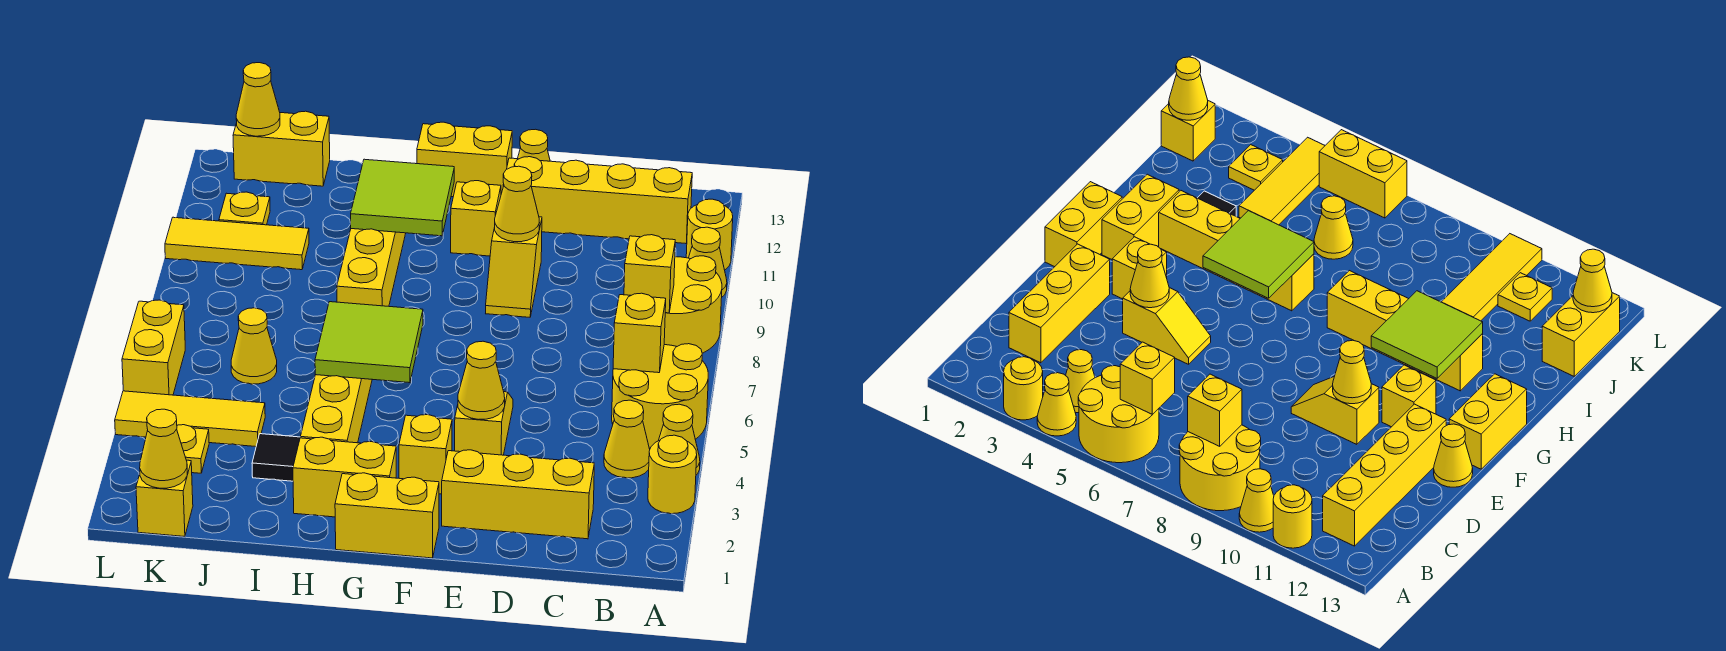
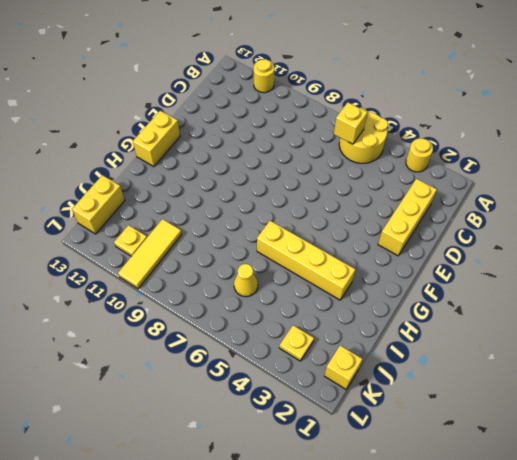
none -> yellow 1x1 cone [658,404,700,475]
none -> yellow 2x2 round brick [664,256,722,353]
none -> yellow 1x1 cone [689,227,727,297]
none -> yellow 1x1 cone [604,400,650,478]

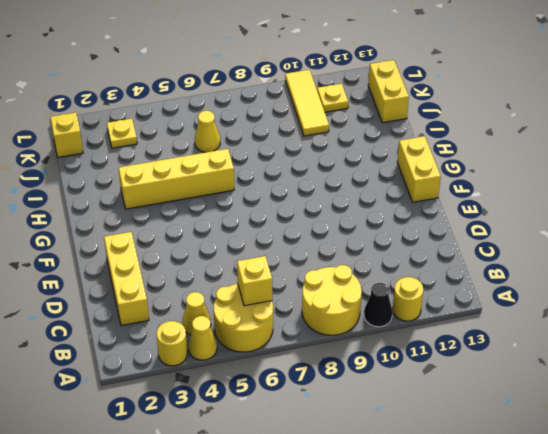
black 1x1 cone [364,283,393,327] -> yellow 1x1 cone [689,227,727,297]
none -> yellow 1x4 brick [503,157,692,243]
none -> yellow 1x2 slope [455,392,513,455]
none -> yellow 1x2 slope [486,217,542,317]
none -> yellow 1x1 cone [518,129,550,161]

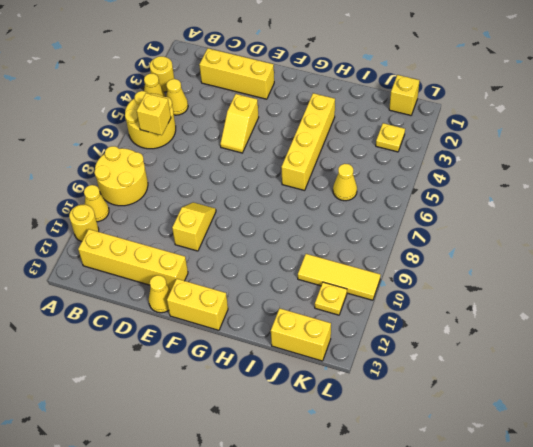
none -> yellow 1x2 brick [335,473,439,558]
none -> yellow 1x1 brick [399,415,452,494]
none -> yellow 1x1 brick [451,181,501,256]
none -> yellow 1x2 brick [293,437,396,517]

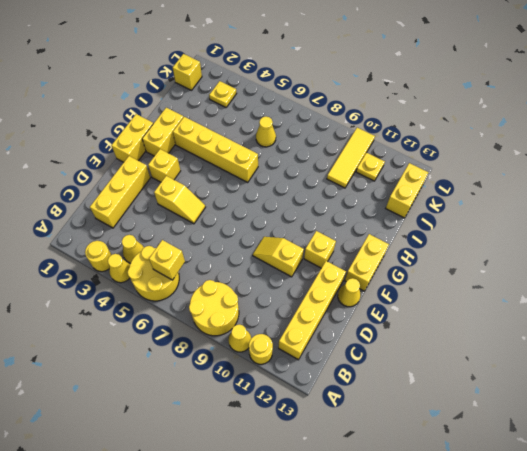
none -> yellow 1x4 brick [337,229,406,306]
none -> black 1x1 tile [252,434,300,481]
none -> yellow 1x3 tile [115,391,265,447]
none -> yellow 1x2 brick [122,300,185,395]

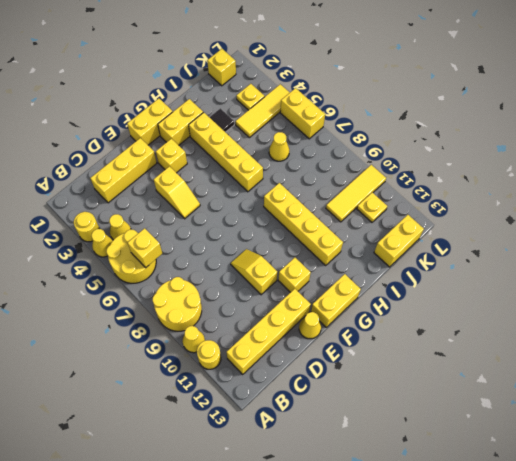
none -> yellow 1x1 brick [624,235,675,313]
none -> yellow 1x1 cone [458,341,505,419]
none -> yellow 1x1 cone [495,166,539,242]
none -> lime 2x2 tile [315,302,423,383]

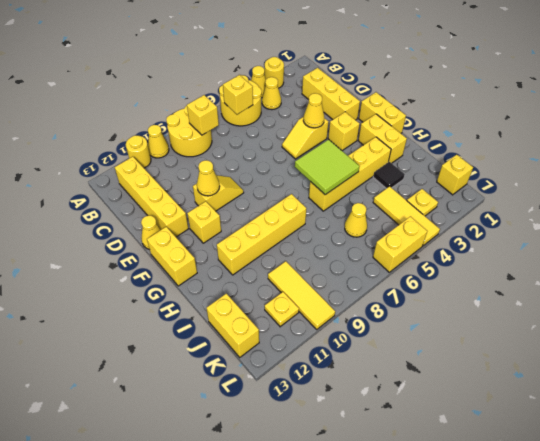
none -> lime 2x2 tile [351,159,454,236]
none -> yellow 1x1 cone [140,409,187,488]
none -> yellow 1x1 cone [236,63,280,136]

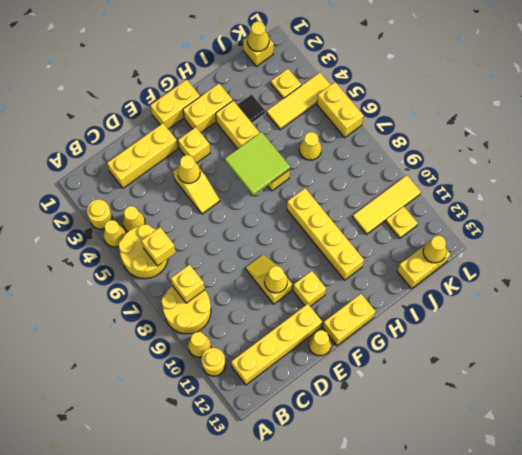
none -> lime 2x2 tile [351,159,454,236]

